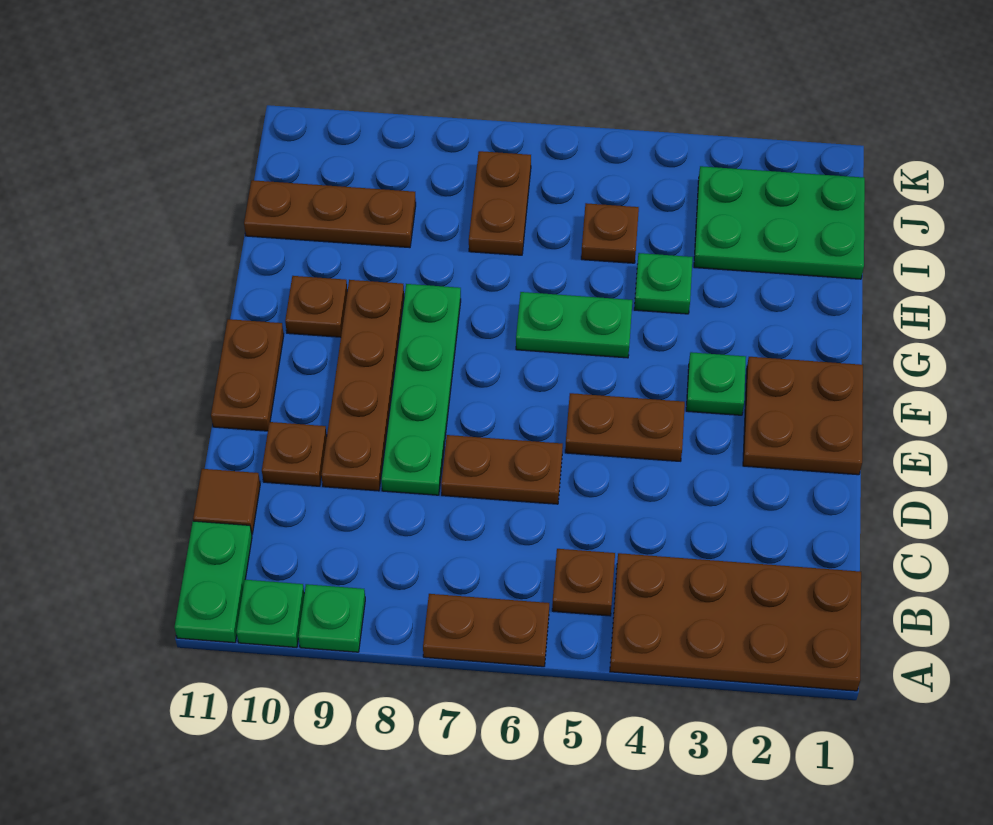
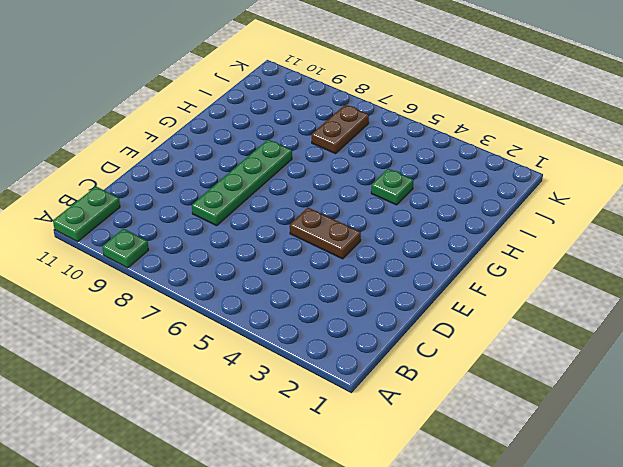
none -> brown 2x4 plate [610,553,861,691]
none -> brown 1x2 plate [423,594,549,667]
none -> green 1x1 plate [236,580,304,647]

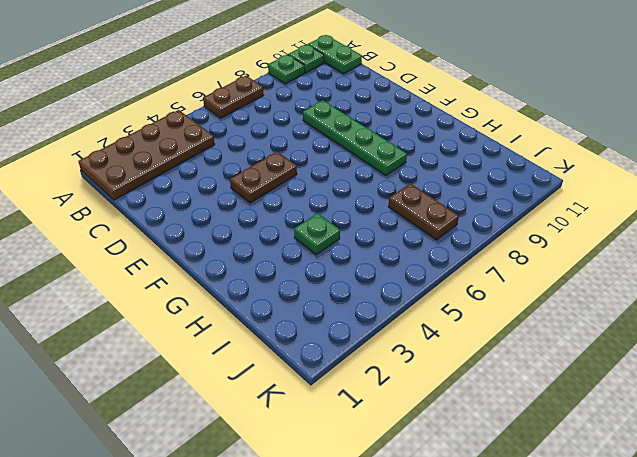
none -> brown 1x1 plate [552,549,615,616]
none -> brown 1x1 tile [193,469,260,534]
none -> brown 1x2 plate [441,435,563,504]

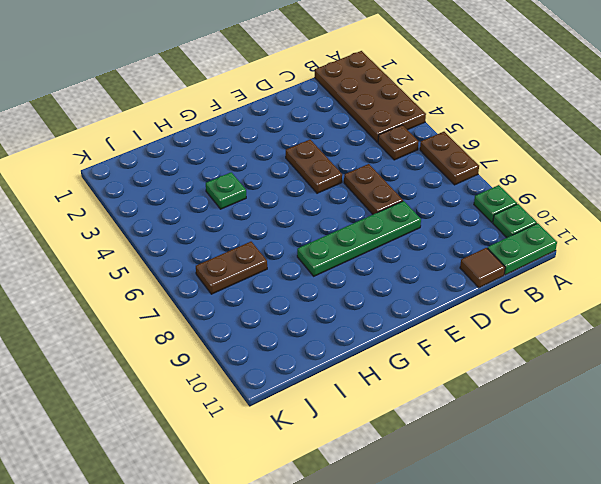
none -> brown 1x4 plate [321,280,404,491]
none -> brown 1x1 plate [262,422,327,486]
none -> brown 2x2 plate [743,357,863,475]

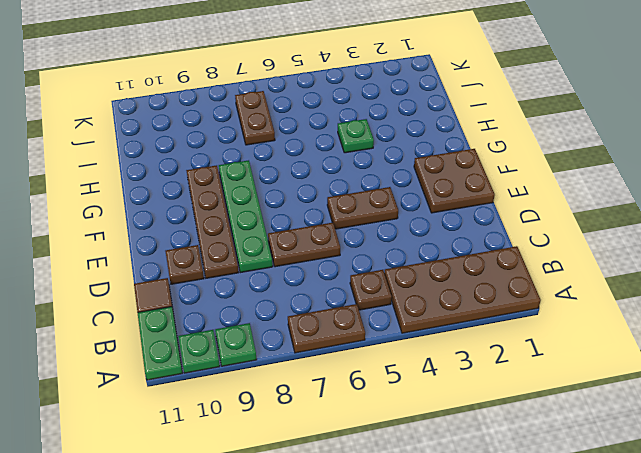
none -> brown 1x2 plate [211,319,284,431]
none -> green 1x1 plate [686,352,746,415]
none -> green 1x2 plate [516,292,632,358]

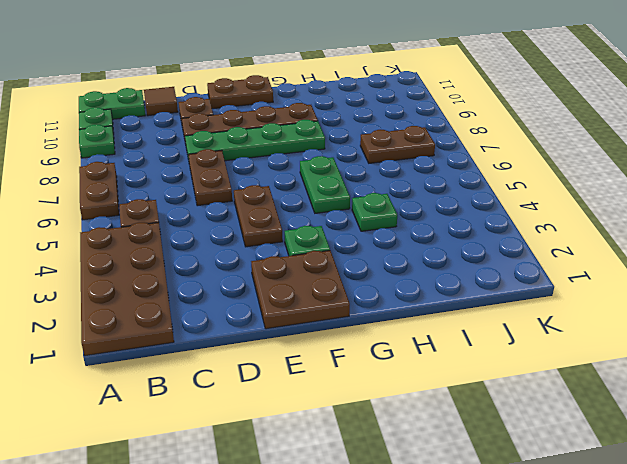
none -> brown 1x1 plate [285,276,347,337]
none -> green 2x3 plate [694,166,865,279]
none -> brown 1x1 plate [581,203,639,263]

